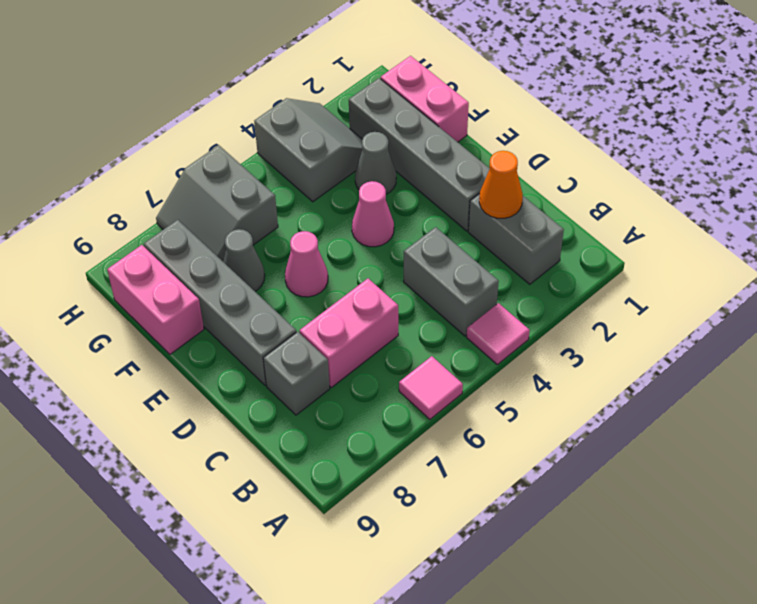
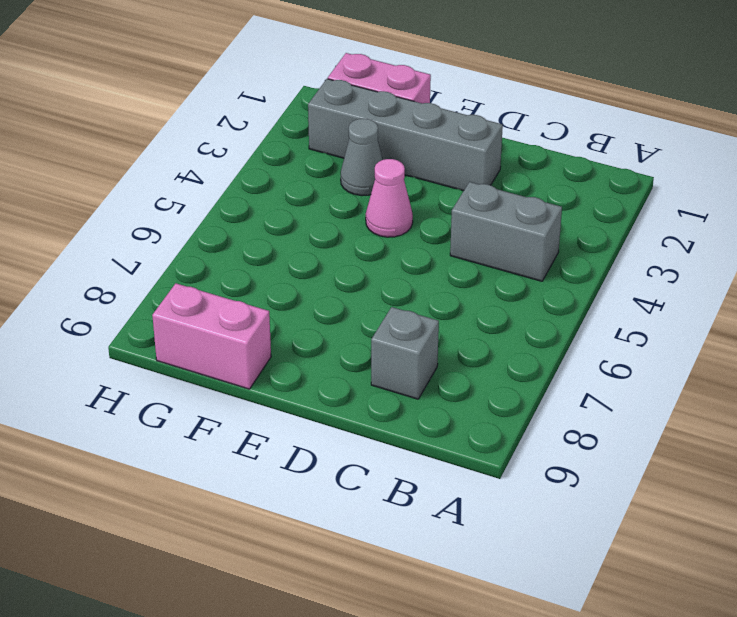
none -> pink 1x1 tile [467,303,530,365]
none -> pink 1x1 tile [399,356,463,419]
none -> grey 1x2 brick [468,194,564,284]

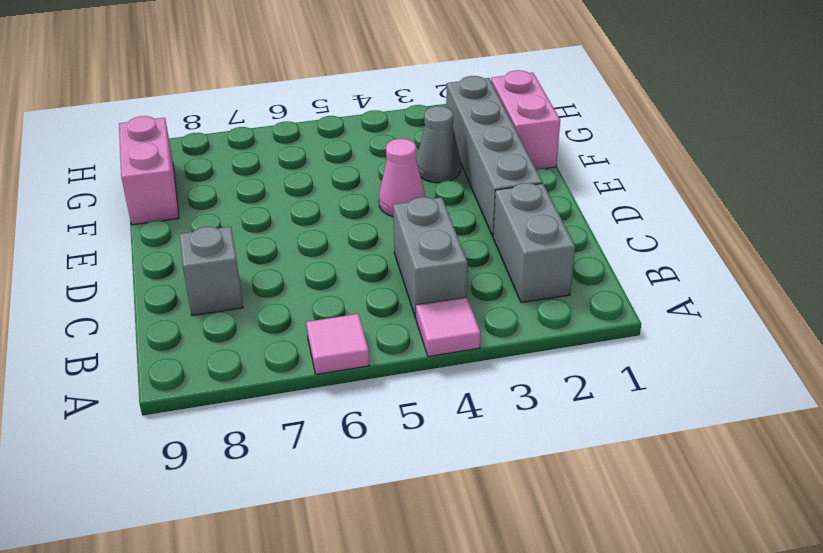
none -> pink 1x2 brick [299,279,398,387]
none -> grey 1x4 brick [144,220,296,385]
none -> pink 1x1 cone [285,231,328,297]

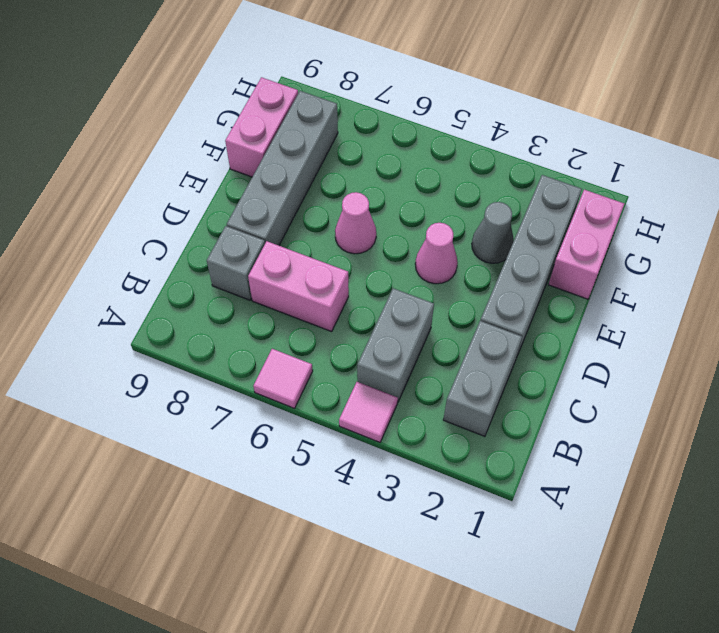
none -> grey 1x1 cone [223,229,265,291]
none -> grey 2x2 slope [254,98,362,202]
none -> grey 2x2 slope [156,145,278,261]

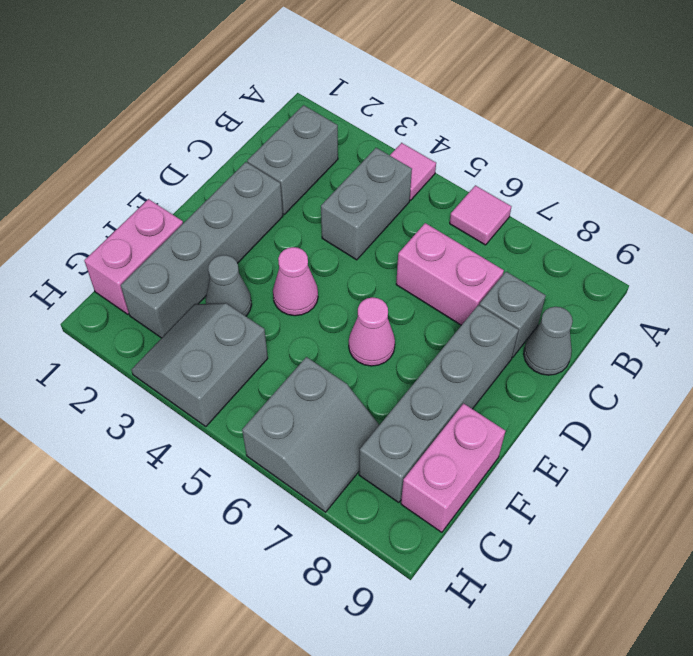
grey 1x1 cone [524,307,573,375] -> grey 1x1 cone moved to [223,229,265,291]
none -> orange 1x1 cone [479,151,523,218]

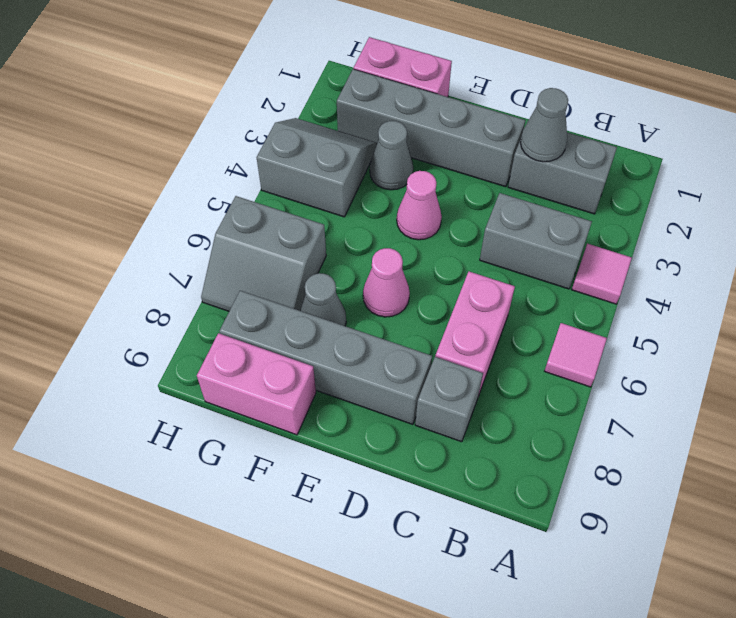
grey 1x1 cone [520,88,568,162] -> orange 1x1 cone [479,151,523,218]

